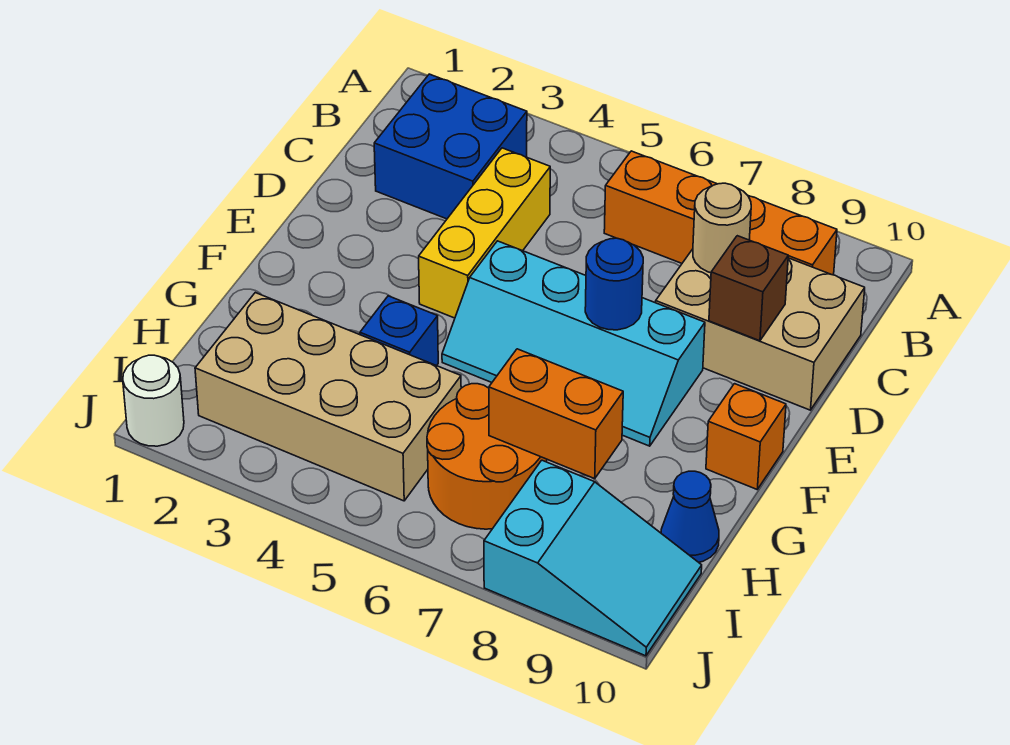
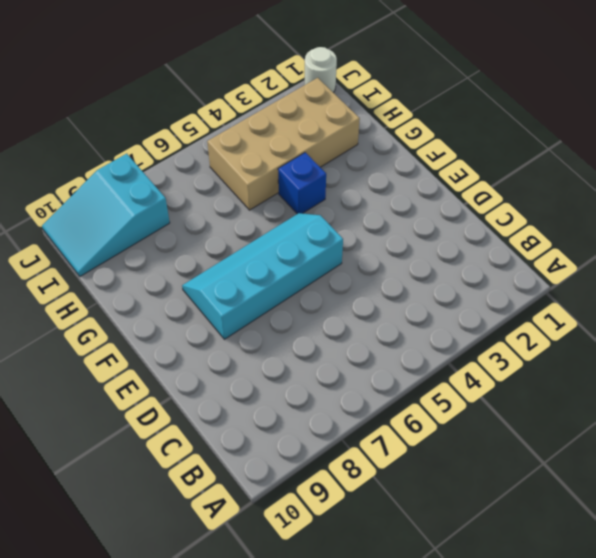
none -> blue 2x2 brick [374,74,527,219]
none -> orange 1x4 brick [604,151,837,275]
none -> yellow 1x3 brick [419,148,550,318]

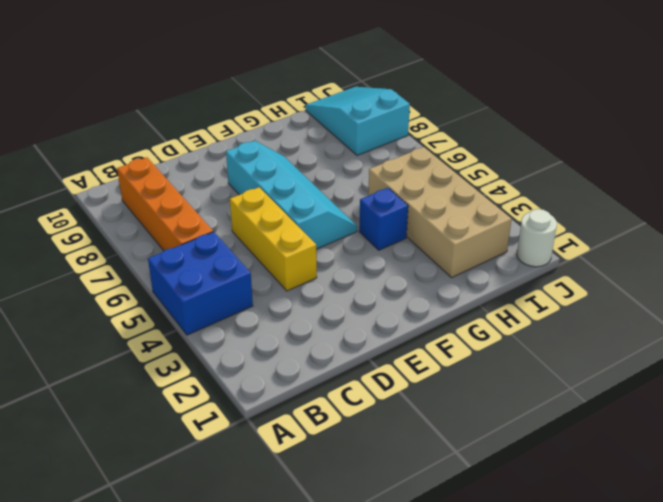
blue 2x2 brick [148,232,253,335] -> blue 2x2 brick moved to [374,74,527,219]
yellow 1x3 brick [230,187,317,291] -> yellow 1x3 brick turned to [419,148,550,318]
none -> tan 2x3 brick [656,249,865,410]
none -> orange 1x1 brick [706,384,786,489]
none -> orange 2x2 round brick [427,384,547,529]

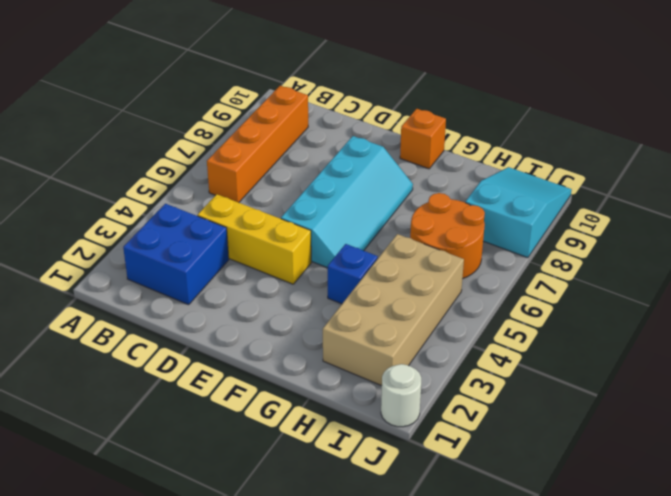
none -> tan 2x3 brick [656,249,865,410]
none -> blue 1x1 cone [661,471,719,562]
none -> tan 1x1 round brick [693,183,751,273]

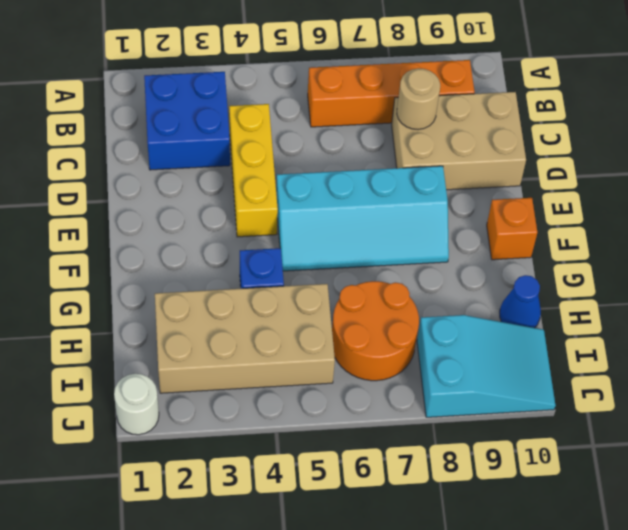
none -> brown 1x1 brick [709,236,788,341]
none -> blue 1x1 round brick [585,238,643,330]
none -> orange 1x2 brick [489,349,623,479]

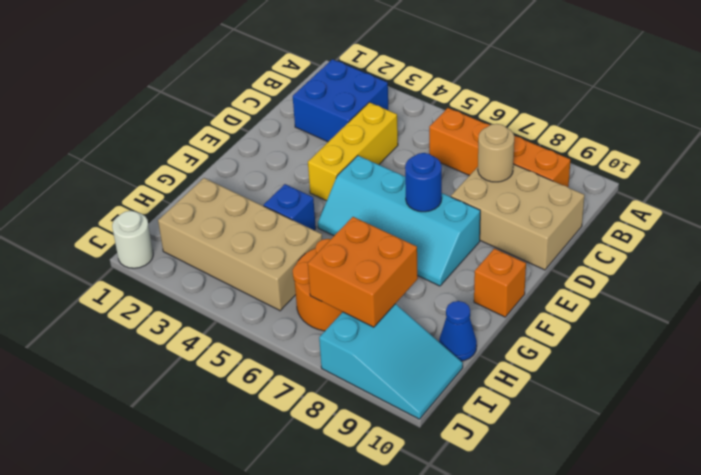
orange 2x2 brick [308,217,418,327] -> orange 1x2 brick [489,349,623,479]
none -> brown 1x1 brick [709,236,788,341]

